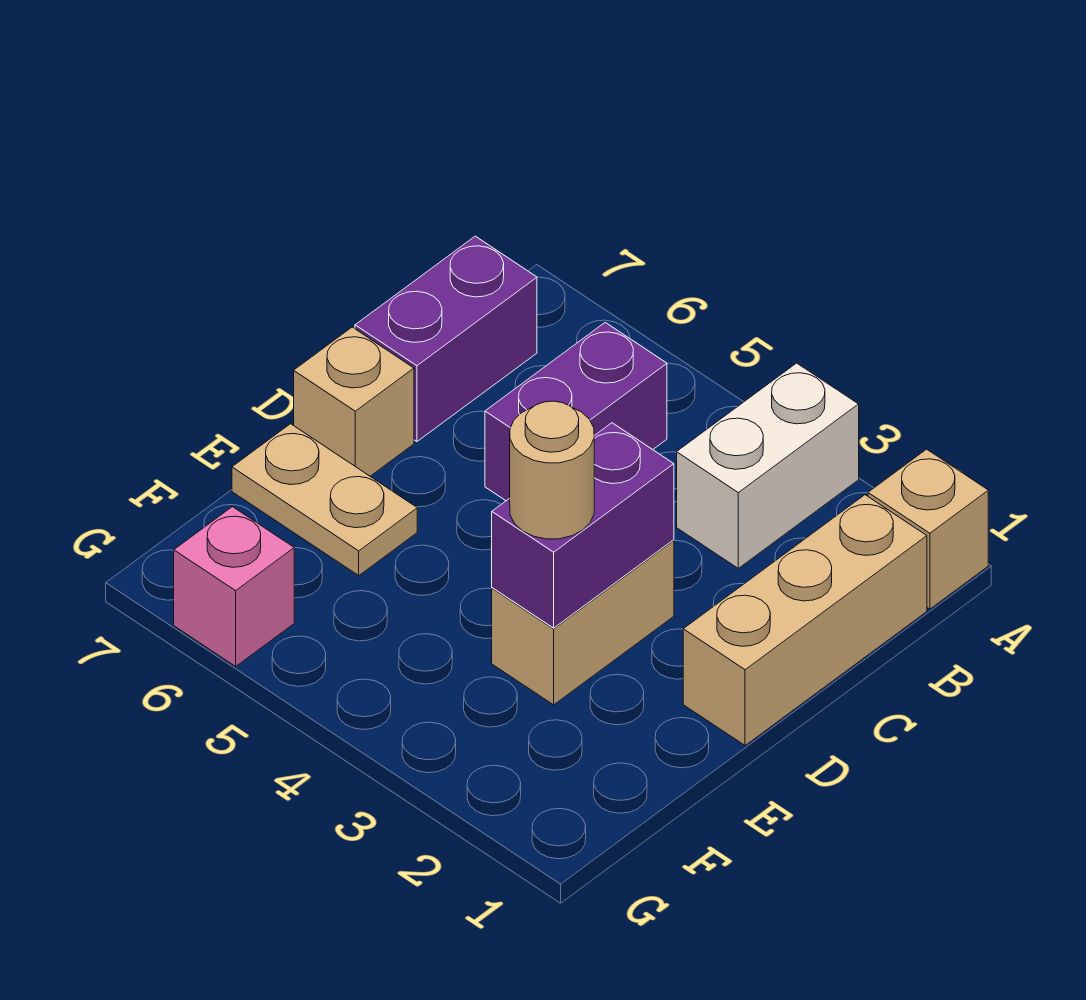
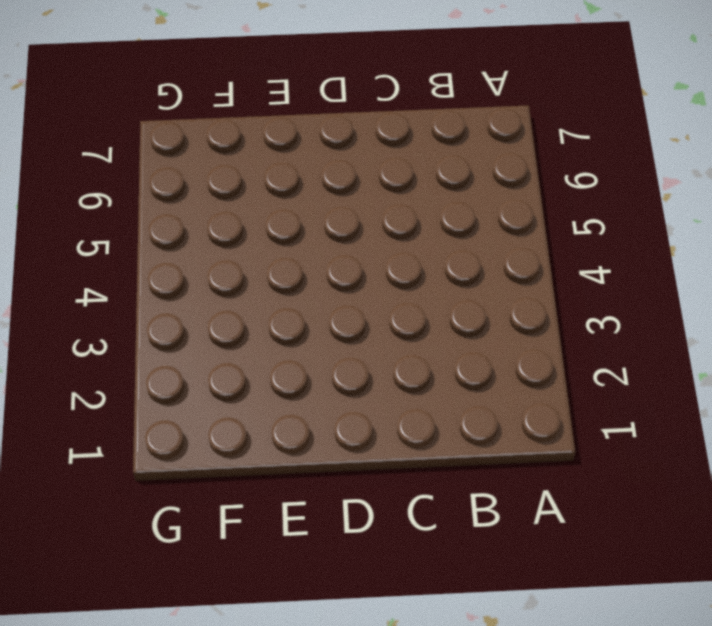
none -> tan 1x1 brick [868,449,988,609]
none -> white 1x2 brick [677,363,859,568]

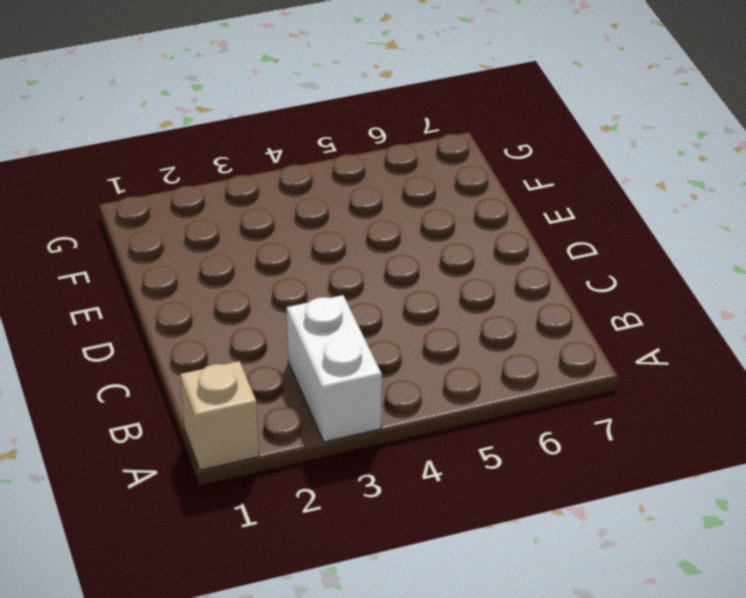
none -> tan 1x3 brick [683,495,927,746]
none -> purple 1x2 brick [485,322,667,501]

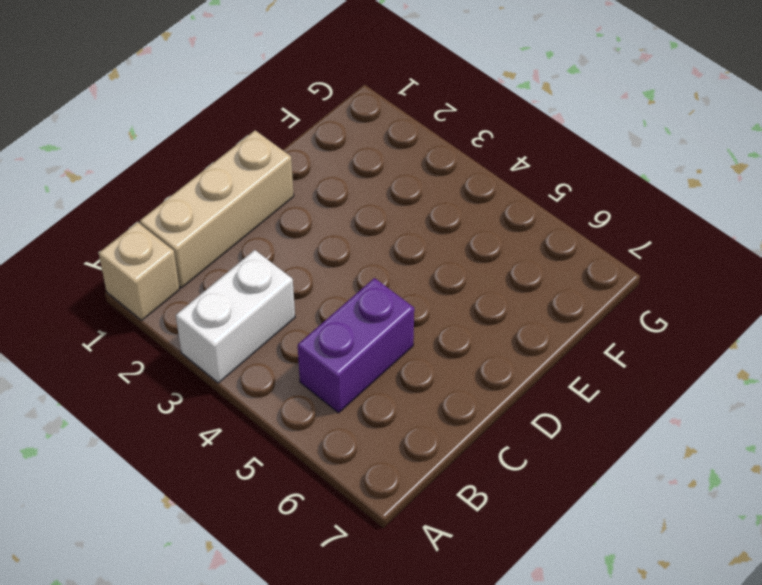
none -> purple 1x2 brick [355,236,537,442]
none -> tan 1x2 brick [492,540,674,705]

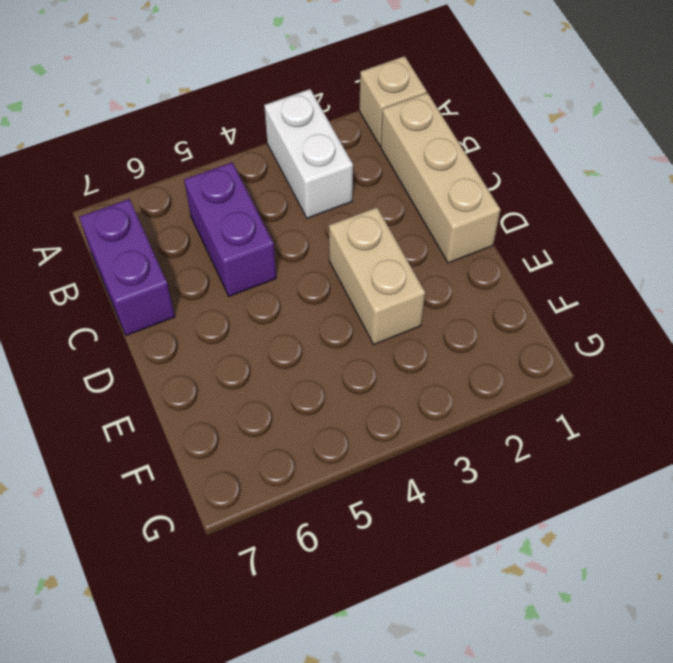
none -> tan 1x1 brick [294,327,414,476]
none -> tan 1x2 plate [232,424,417,575]

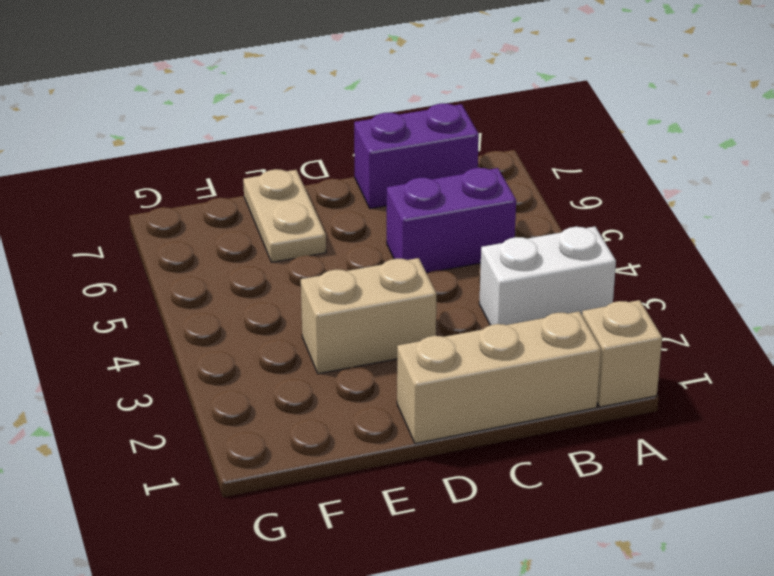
none -> tan 1x1 brick [294,327,414,476]
none -> pink 1x1 brick [174,507,294,666]

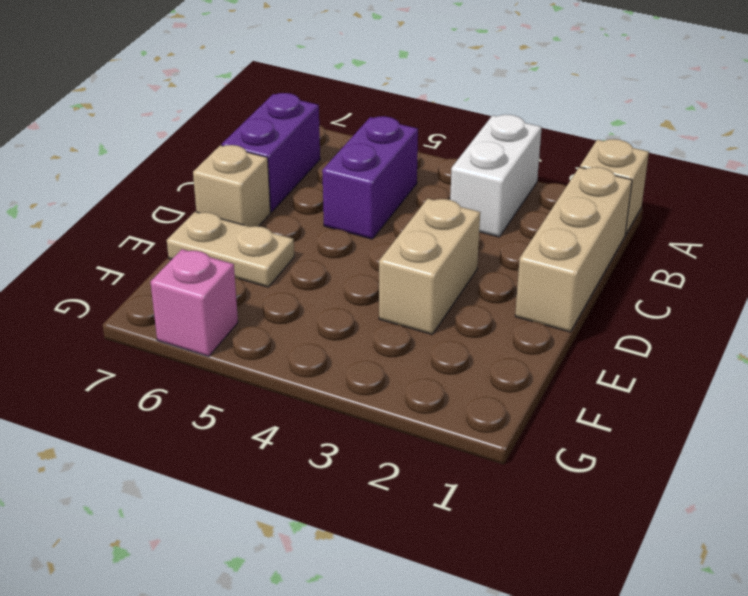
none -> purple 1x2 brick [492,423,674,628]
none -> tan 1x1 round brick [510,401,594,539]

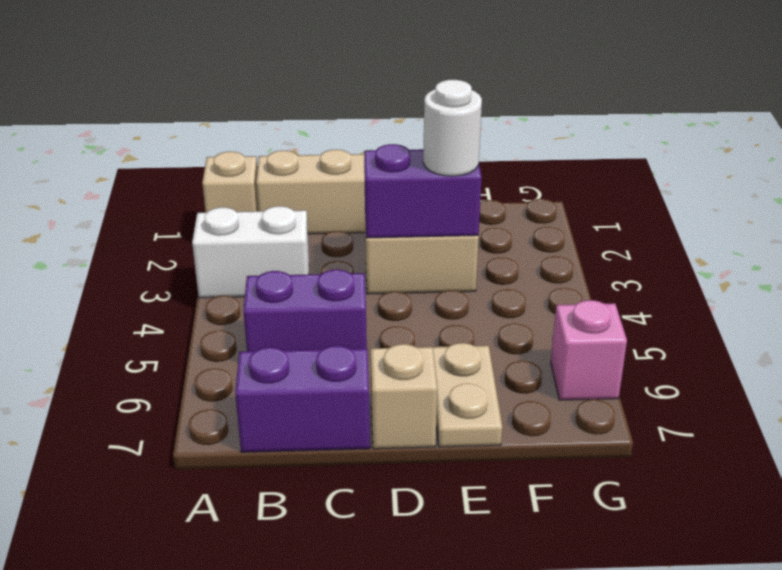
white 1x1 round brick [423,80,482,176] -> tan 1x1 round brick [510,401,594,539]

